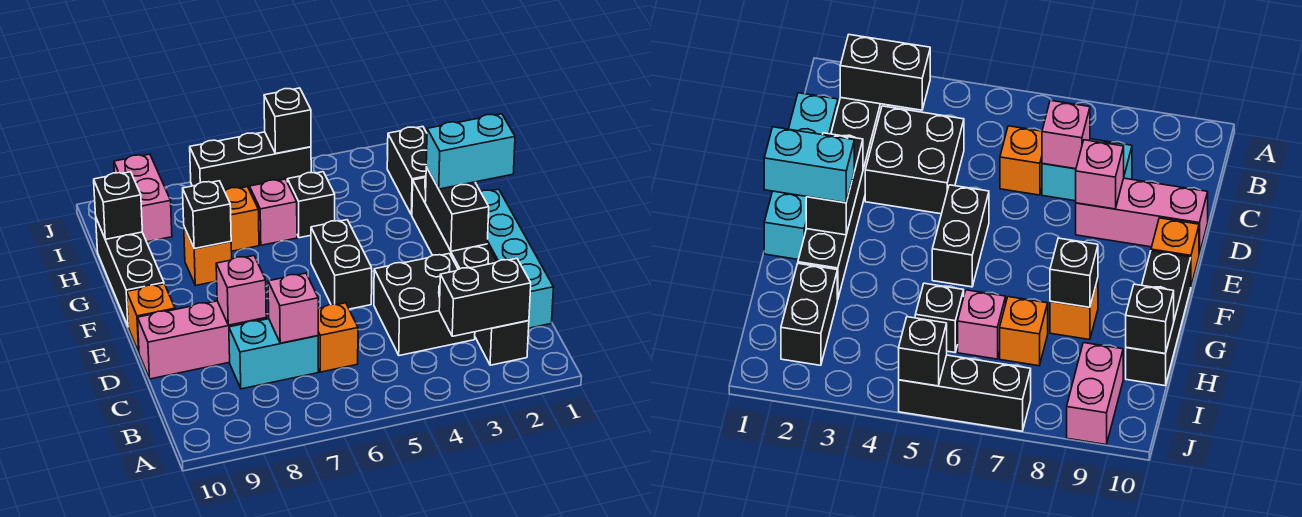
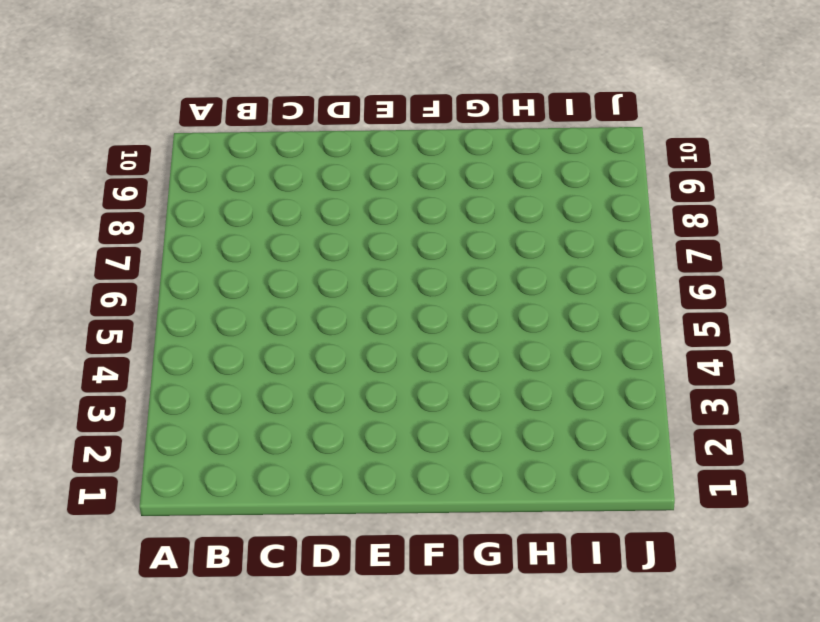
none -> black 1x6 brick [412,177,529,365]
none -> cyan 1x4 brick [481,189,553,328]
none -> black 2x2 brick [374,254,475,356]

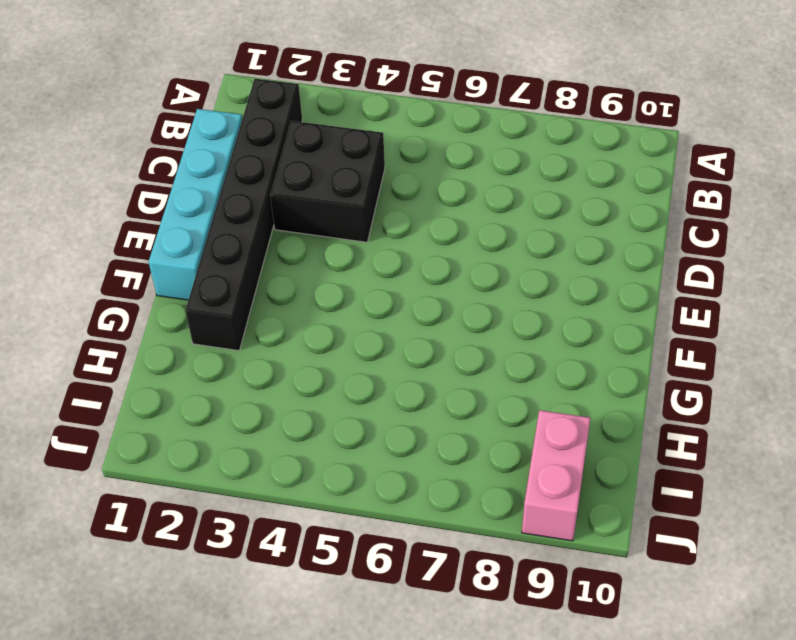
none -> orange 1x1 brick [318,303,358,372]
none -> cyan 1x2 brick [229,319,318,389]
none -> pink 1x3 brick [138,301,266,379]

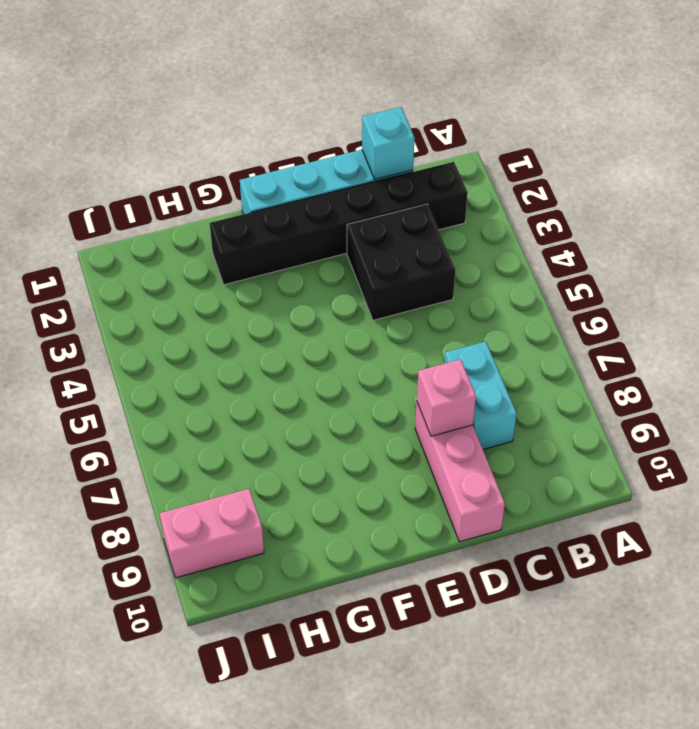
cyan 1x1 brick [362,107,415,179] -> none
none -> orange 1x1 brick [318,303,358,372]
none -> black 1x2 brick [311,220,372,309]
none -> orange 1x1 brick [127,284,175,352]

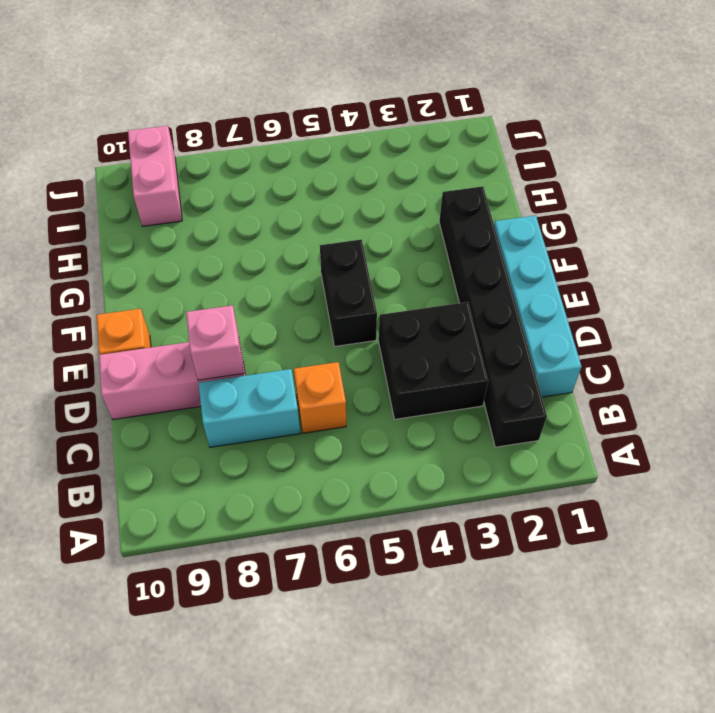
none -> black 1x3 brick [96,219,164,326]
none -> orange 1x1 brick [184,227,232,286]
none -> black 1x2 brick [387,126,427,215]

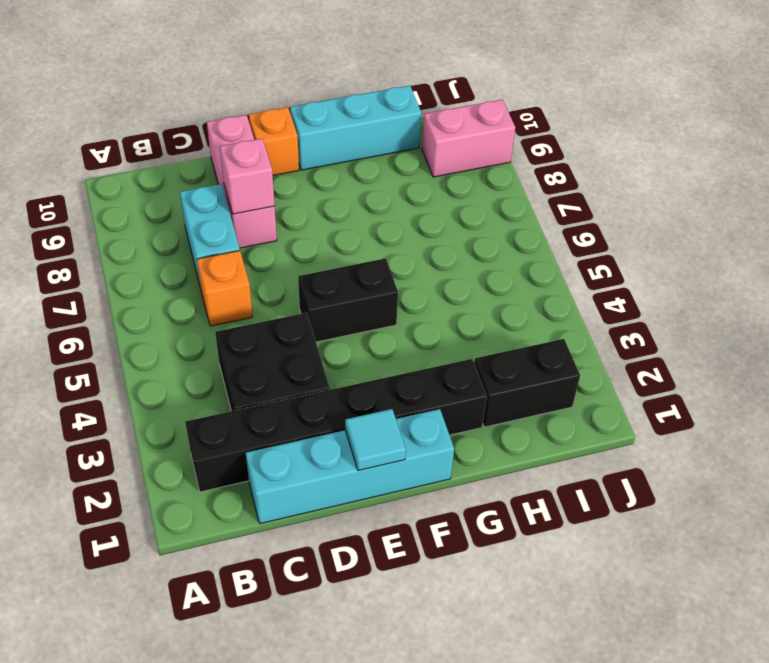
cyan 1x1 tile [345,409,406,470] -> none
cyan 1x3 brick [290,86,422,170] -> black 1x3 brick [96,219,164,326]
none -> orange 1x1 brick [184,227,232,286]
none -> black 1x1 brick [287,172,335,238]
none -> pink 1x1 brick [249,179,297,245]

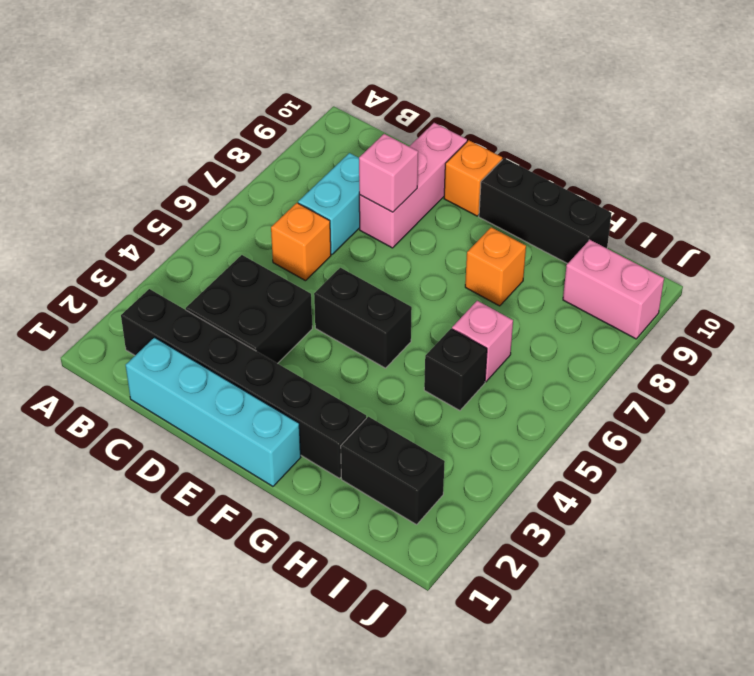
none -> orange 1x1 brick [225,187,259,251]
none -> black 1x3 brick [190,132,311,191]
none -> black 1x2 brick [439,258,531,336]

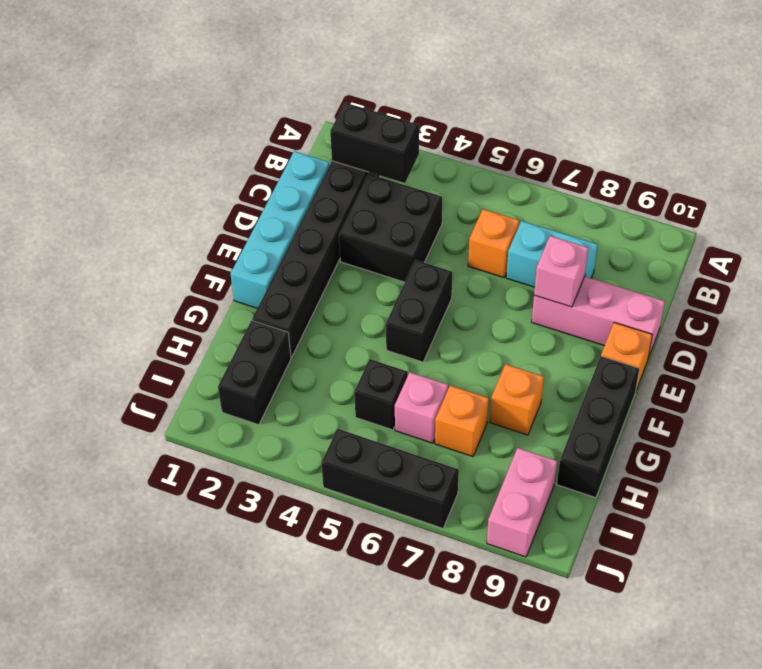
none -> pink 1x1 brick [268,273,318,343]
none -> black 1x2 brick [425,167,489,251]
none -> black 1x1 brick [183,181,231,249]

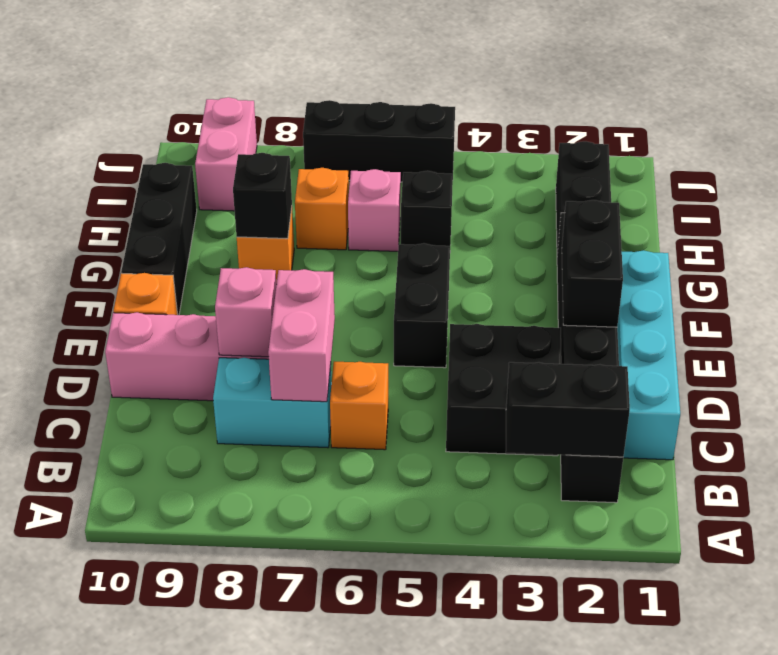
pink 1x2 brick [268,269,335,402] -> pink 1x1 brick [268,273,318,343]
none -> black 1x1 brick [94,172,142,239]
none -> black 1x1 brick [264,88,311,153]
none -> cyan 1x2 brick [426,114,515,189]

